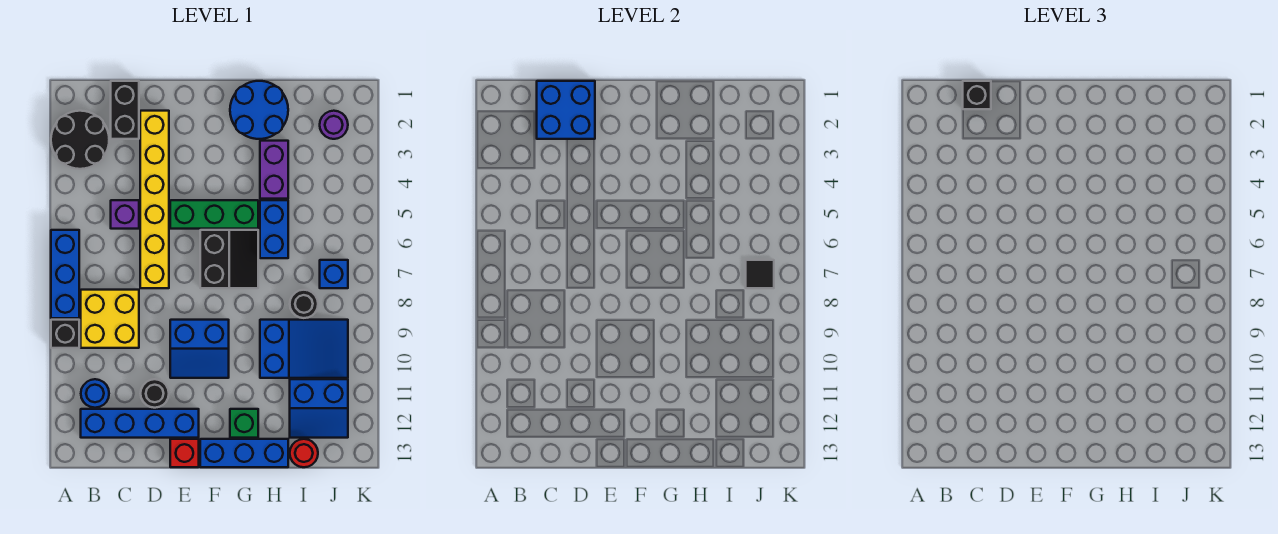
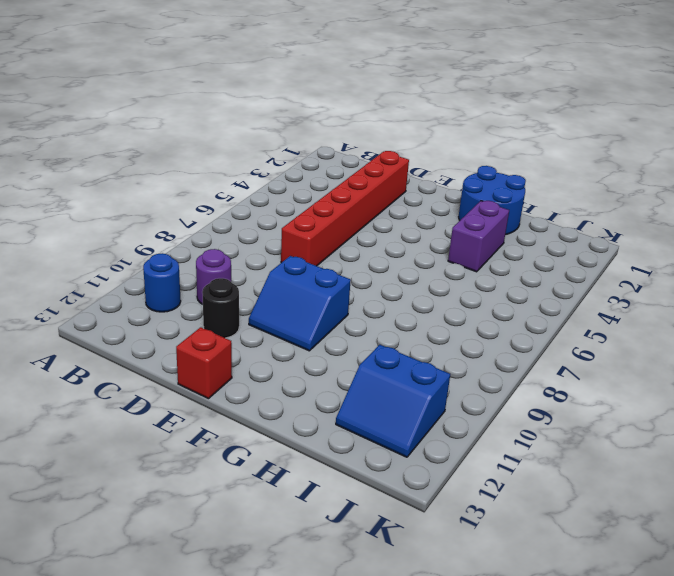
purple 1x1 round brick [196,249,231,304] -> purple 1x1 round brick moved to [320,111,348,139]
red 1x6 brick [281,151,409,266] -> yellow 1x6 brick [140,111,169,288]
none -> black 2x2 round brick [51,111,109,169]
none -> blue 1x3 brick [51,230,79,318]
none -> black 1x1 brick [51,320,79,348]

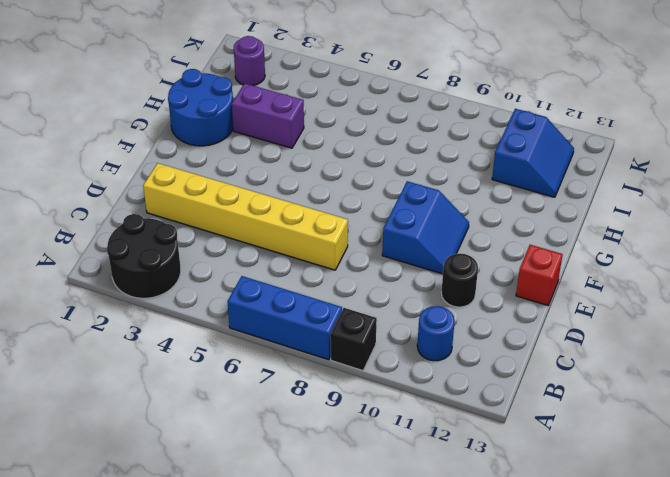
none -> yellow 2x2 brick [81,290,139,348]
none -> blue 1x4 brick [81,409,199,438]
none -> black 1x2 brick [111,81,139,139]

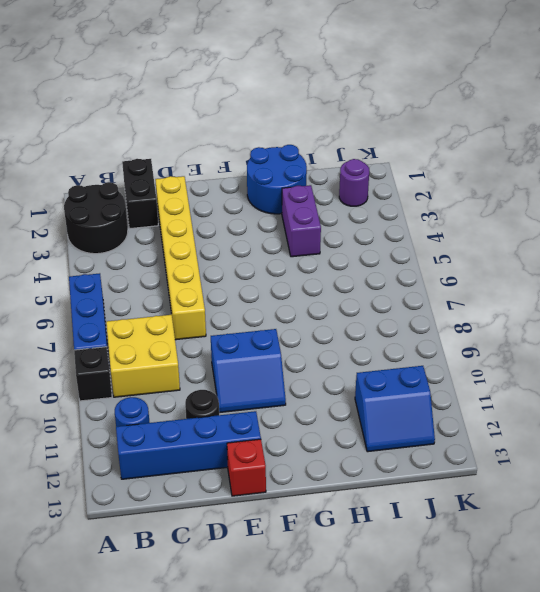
none -> purple 1x1 brick [111,200,139,229]
none -> green 1x3 brick [170,200,258,229]
none -> black 2x2 slope [200,230,258,288]

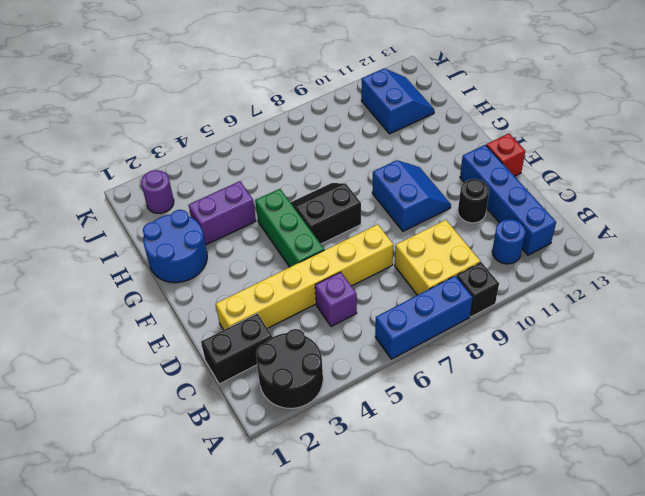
none -> blue 1x3 brick [200,439,288,467]
none -> green 1x1 brick [230,409,258,438]
none -> blue 1x2 brick [260,200,288,258]

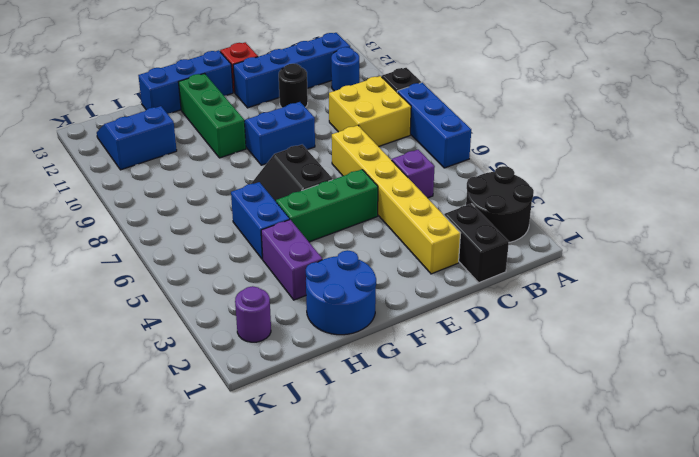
green 1x3 brick [179,74,246,158] -> green 1x1 brick [230,409,258,438]
none -> blue 2x3 slope [260,320,348,378]
none -> black 1x1 round brick [290,290,318,318]
none -> red 1x1 round brick [290,439,318,467]

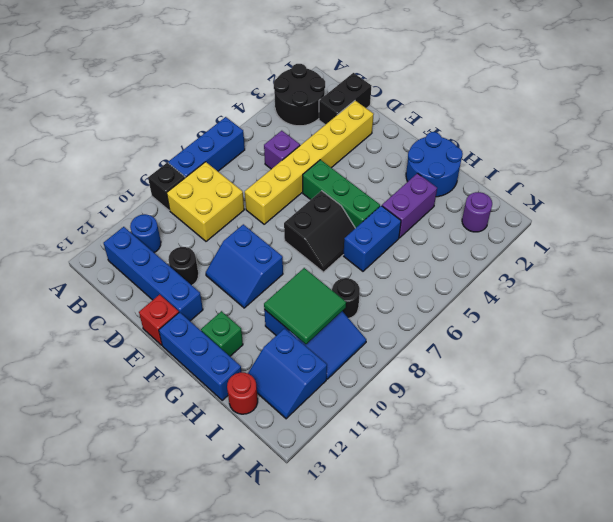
green 2x2 tile [264,268,346,344] -> none
none -> blue 1x1 brick [320,260,348,288]
none -> blue 2x2 brick [537,81,595,139]
none -> black 1x1 tile [746,260,774,288]

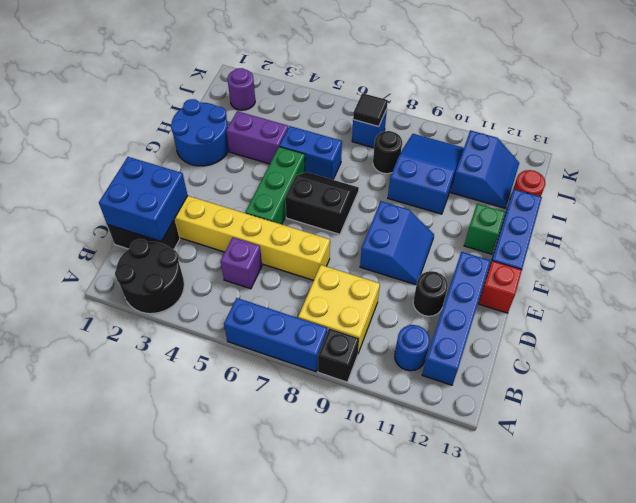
none -> black 1x1 brick [963,81,991,109]

